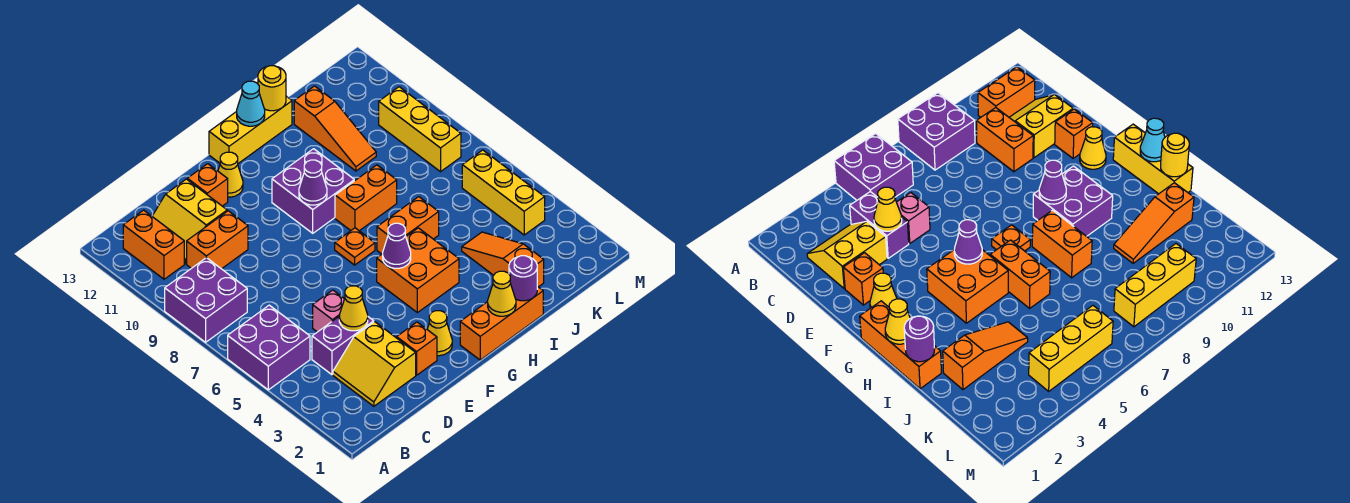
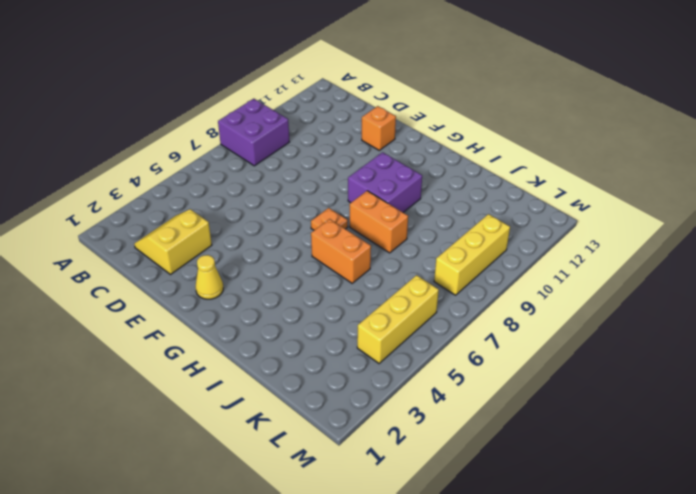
none -> purple 2x2 brick [228,305,310,390]
none -> orange 1x2 brick [123,210,184,279]
none -> purple 1x2 brick [312,316,374,375]
none -> orange 1x2 brick [187,211,248,269]

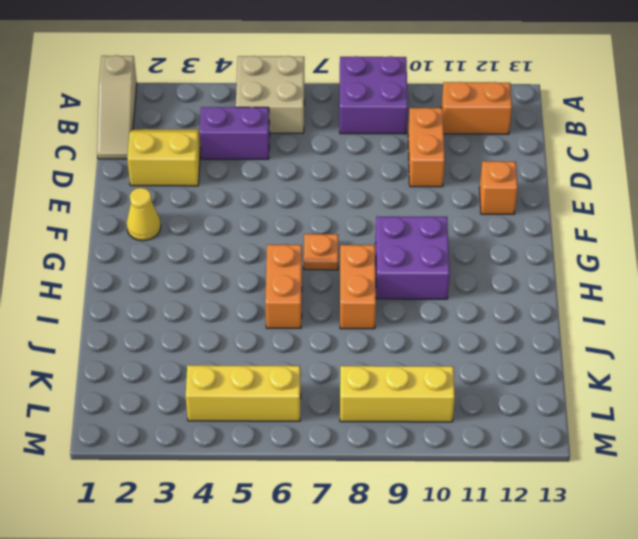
tan 1x3 slope [97,55,137,159] -> none
tan 2x2 brick [236,56,304,133] -> purple 2x2 brick [228,305,310,390]
purple 1x2 brick [200,107,270,159] -> purple 1x2 brick turned to [312,316,374,375]
none -> yellow 2x2 slope [152,179,227,264]
none -> pink 1x1 brick [313,290,344,332]
none -> orange 1x1 brick [397,322,437,375]
none -> yellow 1x1 cone [218,152,243,197]

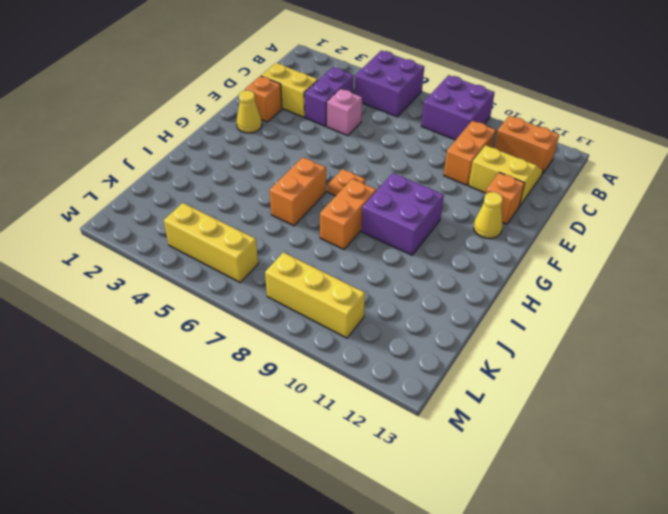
none -> orange 1x3 brick [460,286,543,360]
none -> orange 2x2 brick [377,228,459,313]
none -> yellow 1x3 brick [209,96,292,163]
none -> orange 1x3 slope [462,232,544,287]

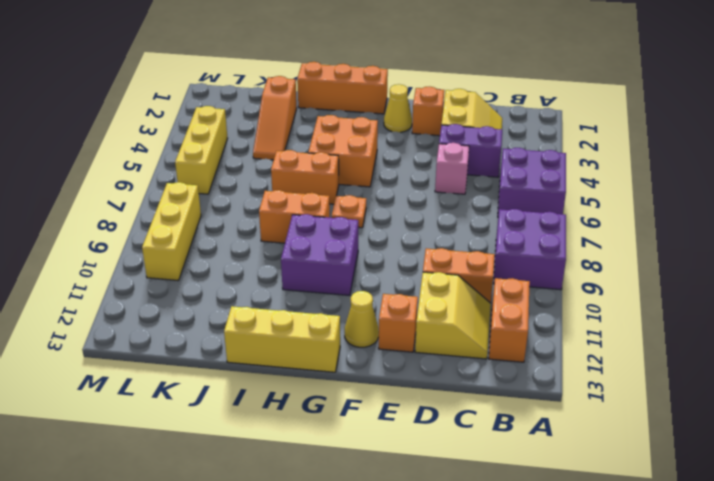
none -> orange 1x3 slope [294,86,376,171]
none -> yellow 1x1 cone [339,286,368,331]
none -> purple 1x1 cone [383,223,411,268]
none -> purple 1x1 cone [299,160,327,205]

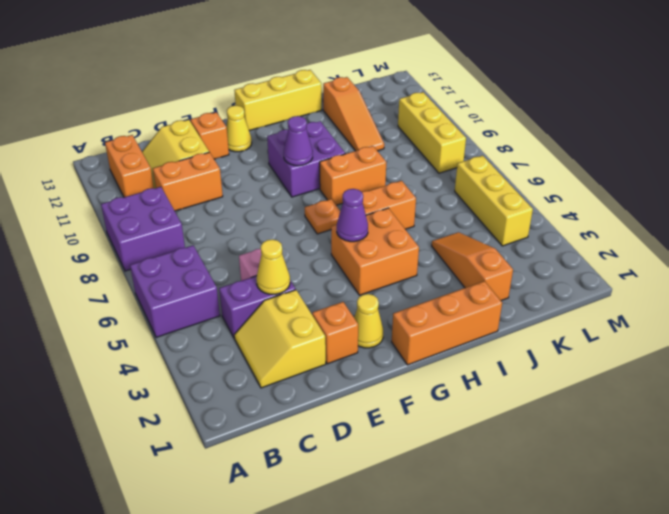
none -> yellow 1x1 cone [488,271,516,316]
none -> cyan 1x1 cone [237,81,265,126]
none -> purple 1x1 round brick [509,256,537,301]
none -> yellow 1x1 round brick [258,66,286,111]

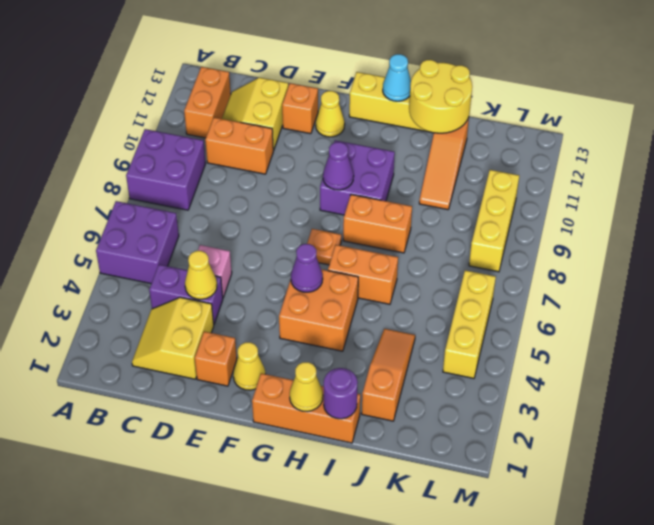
yellow 2x2 round brick [409,60,472,133] -> yellow 1x1 round brick [258,66,286,111]

